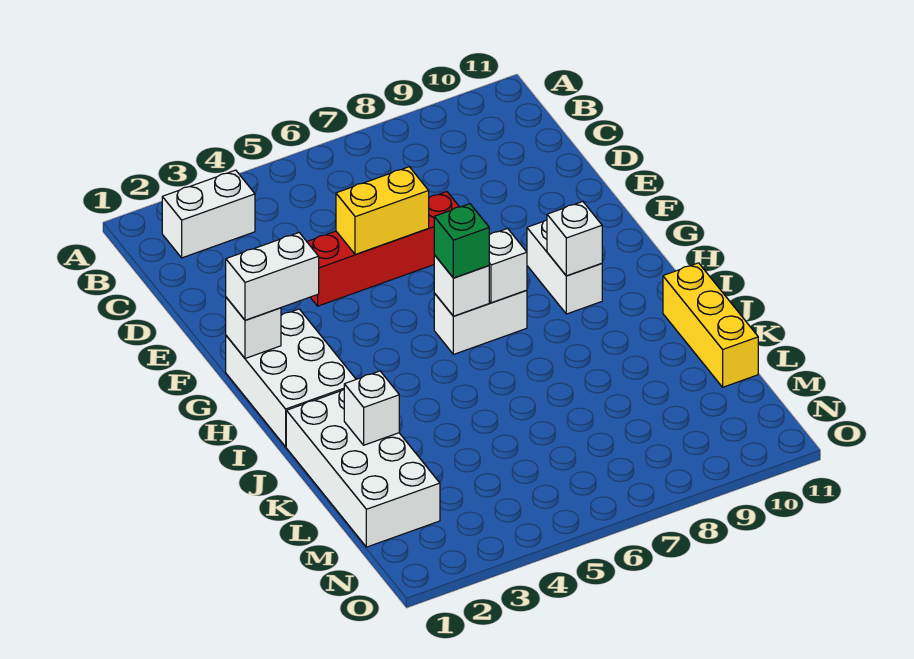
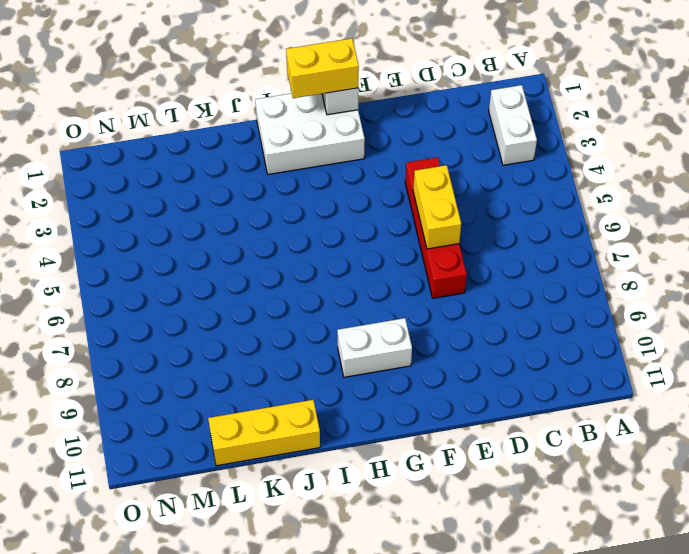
yellow 1x2 brick [286,38,359,98] -> white 1x2 brick [226,233,319,320]
none -> white 1x2 brick [434,290,527,354]
none -> white 2x4 brick [286,389,440,547]
none -> white 1x1 brick [434,255,489,316]

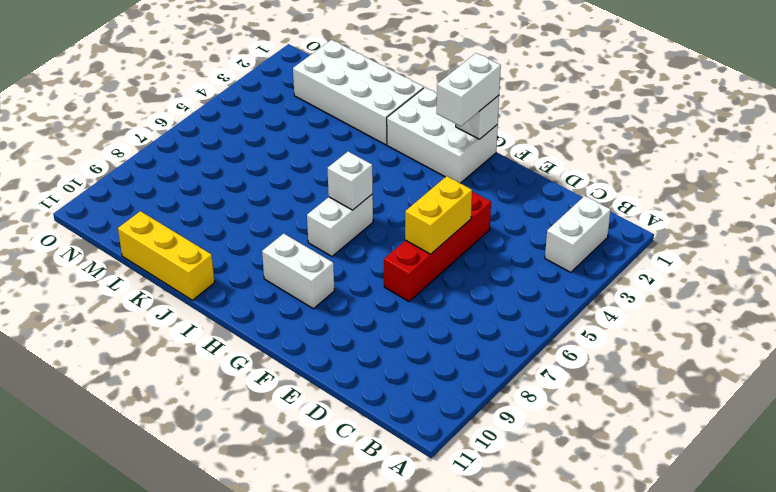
none -> white 1x1 brick [489,229,527,303]
none -> white 1x1 brick [547,202,602,276]
none -> white 1x1 brick [344,371,399,445]

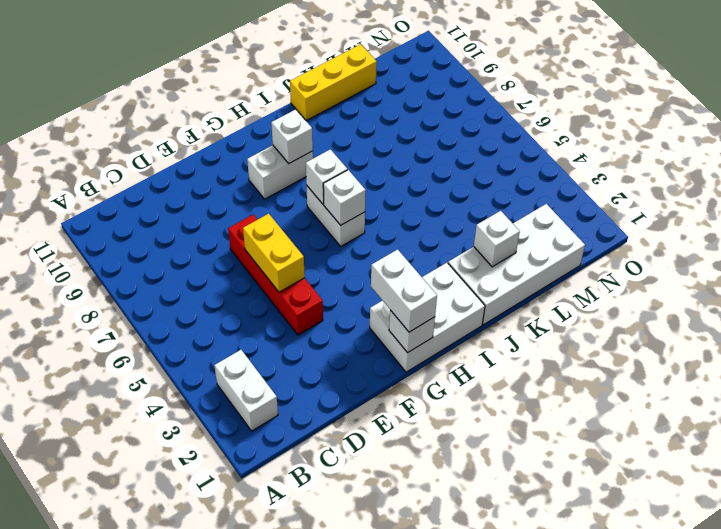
none -> green 1x1 brick [434,204,489,278]

